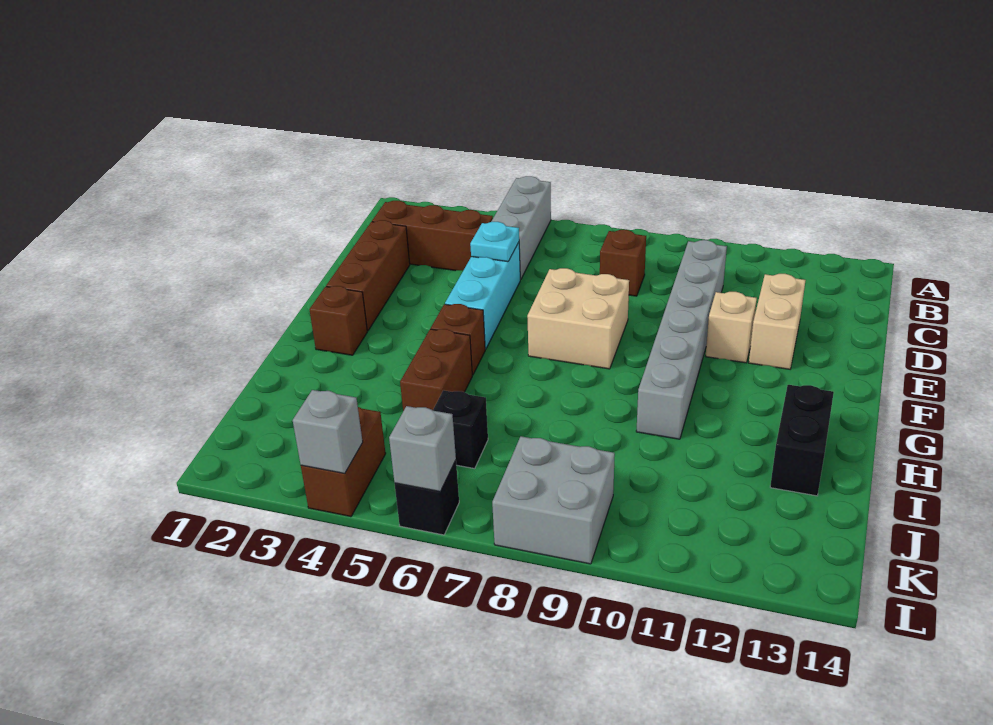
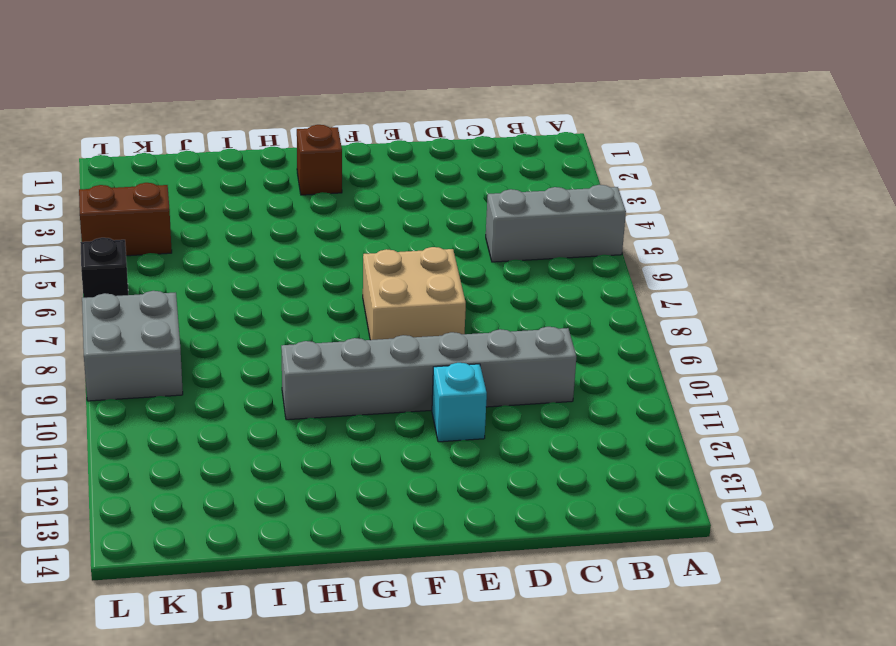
cyan 1x1 brick [432,363,487,442] -> tan 1x1 brick [706,292,757,363]
none -> brown 1x3 brick [372,201,493,271]
none -> brown 1x1 brick [600,230,646,296]
none -> brown 1x3 brick [326,220,410,331]

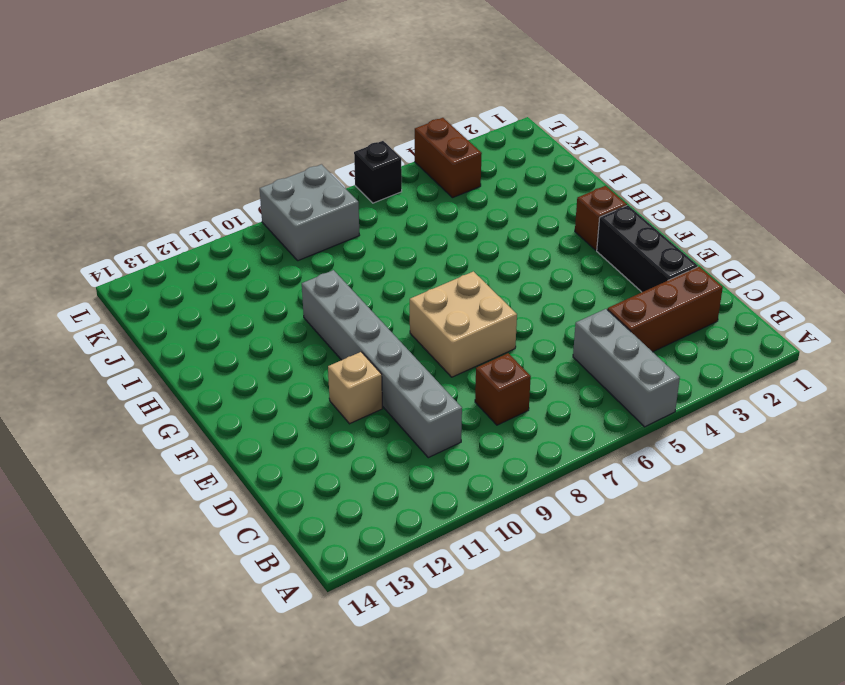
black 1x3 brick [597,205,698,292] -> brown 1x3 brick [326,220,410,331]
none -> cyan 1x3 brick [445,243,520,349]
none -> tan 1x2 brick [749,274,806,369]
none -> brown 1x1 brick [431,304,485,375]

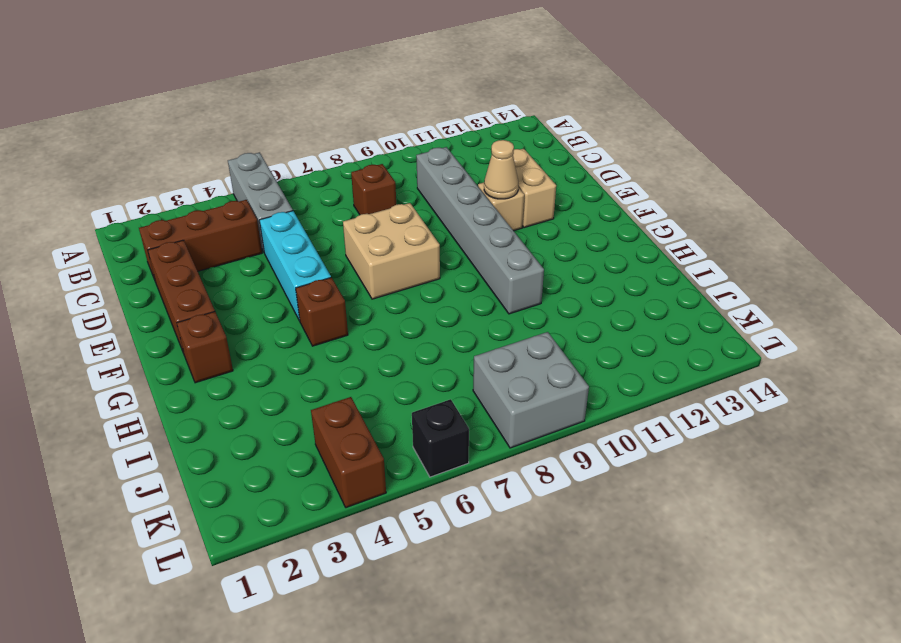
tan 1x1 cone [484,140,518,199] -> none
none -> brown 1x2 brick [400,329,472,411]
none -> black 1x2 brick [770,385,834,496]
none -> black 1x1 brick [433,390,488,469]

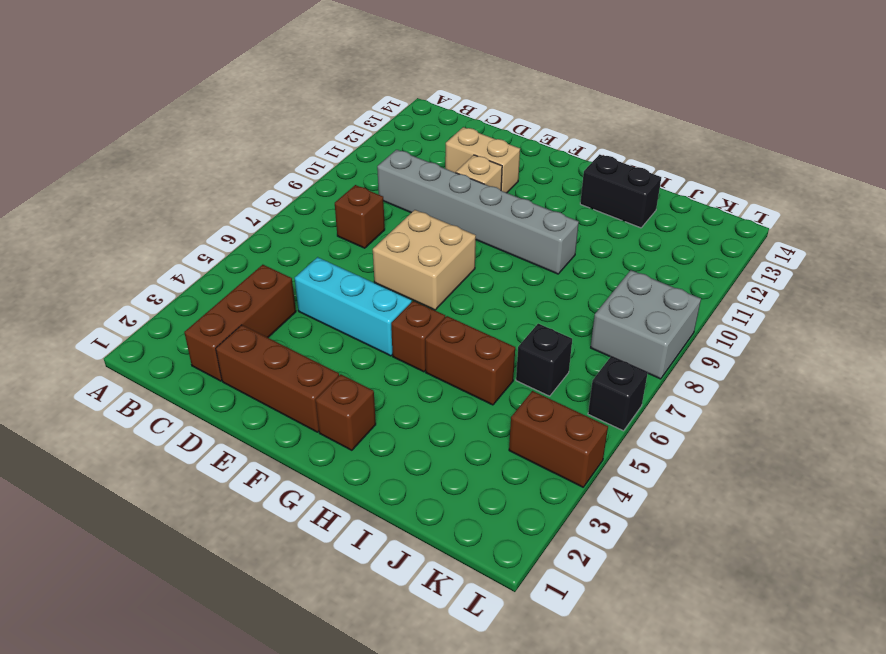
none -> grey 1x3 brick [491,176,551,280]
none -> cyan 1x1 plate [470,222,520,262]
none -> grey 1x1 brick [292,390,363,473]

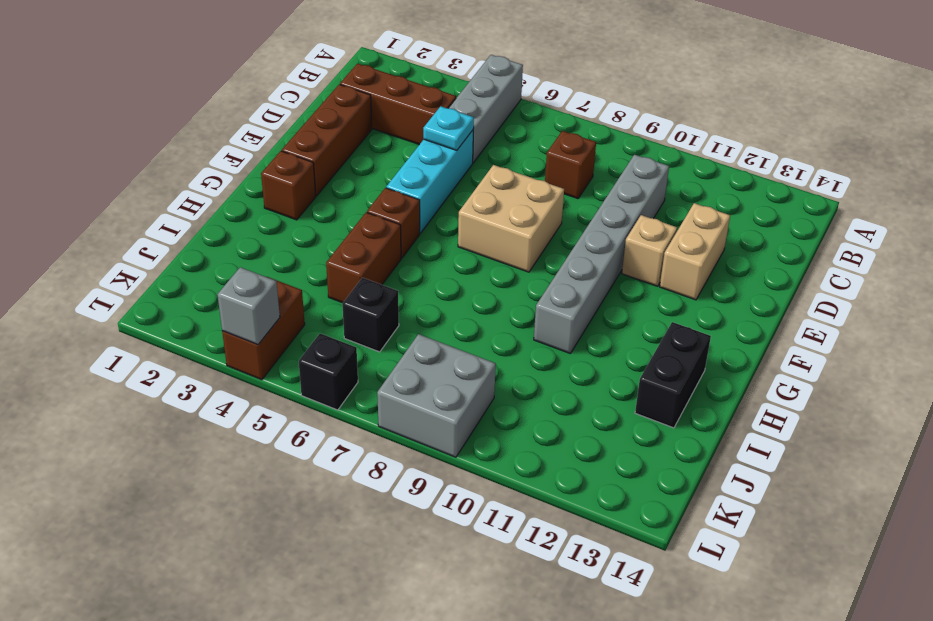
none -> grey 1x1 brick [389,406,456,491]

